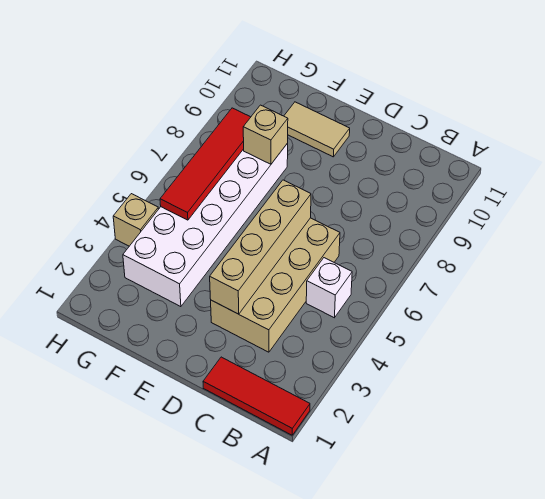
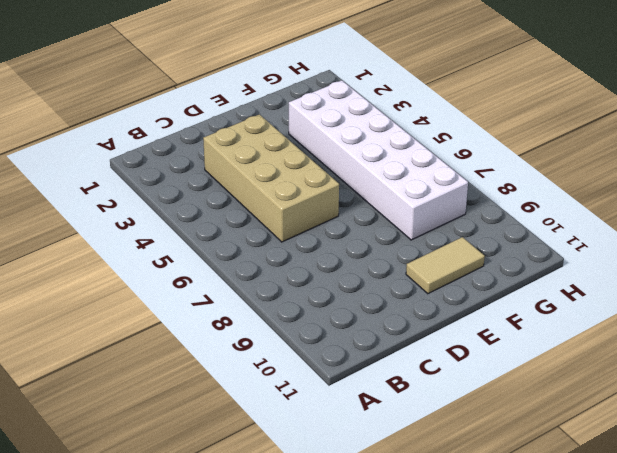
none -> red 1x3 tile [203,357,310,435]
none -> white 1x1 brick [306,258,352,318]

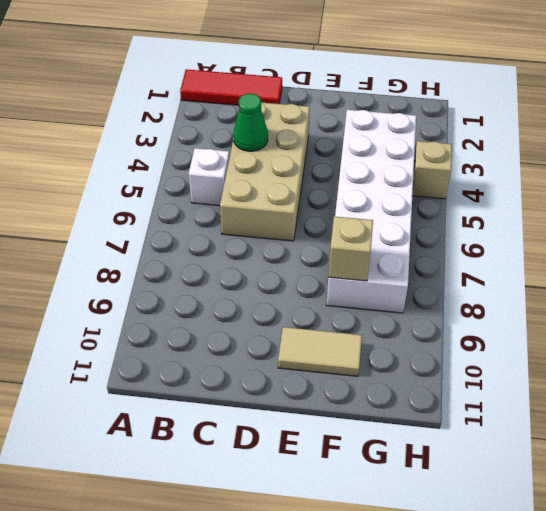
green 1x1 cone [233,93,268,151] -> none
none -> tan 1x4 brick [210,180,311,314]
none -> red 1x4 tile [160,108,251,220]

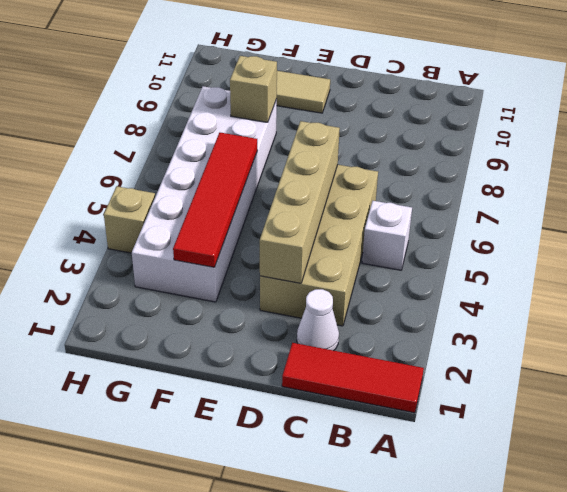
white 1x1 cone [297,289,339,351] -> none
red 1x4 tile [173,133,257,267] -> red 1x4 tile moved to [160,108,251,220]

